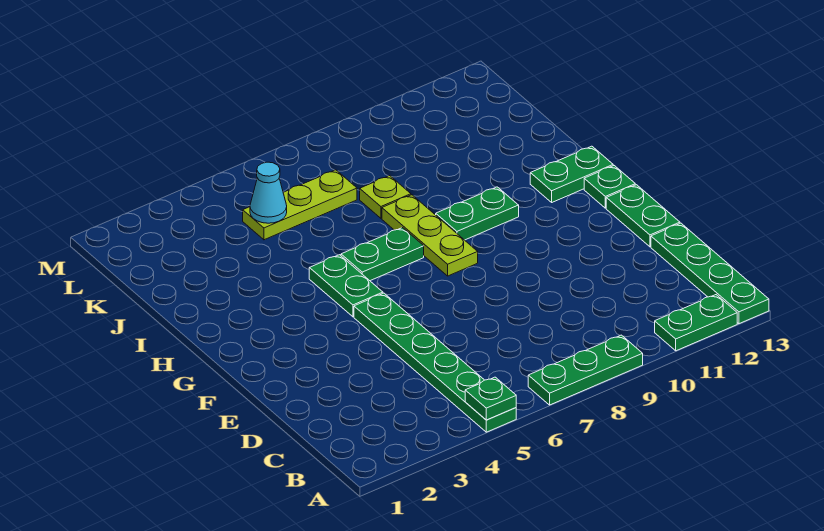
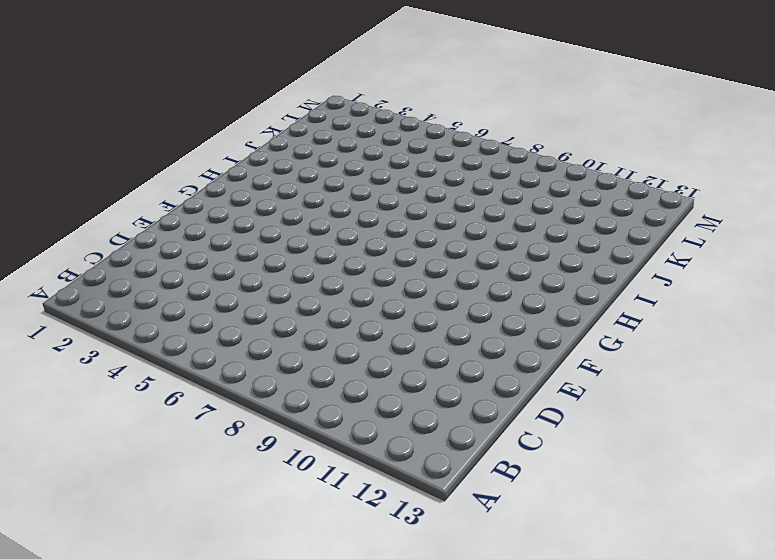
none -> green 1x6 plate [354,293,516,432]
none -> green 1x3 plate [528,335,643,405]
none -> green 1x2 plate [655,295,737,351]

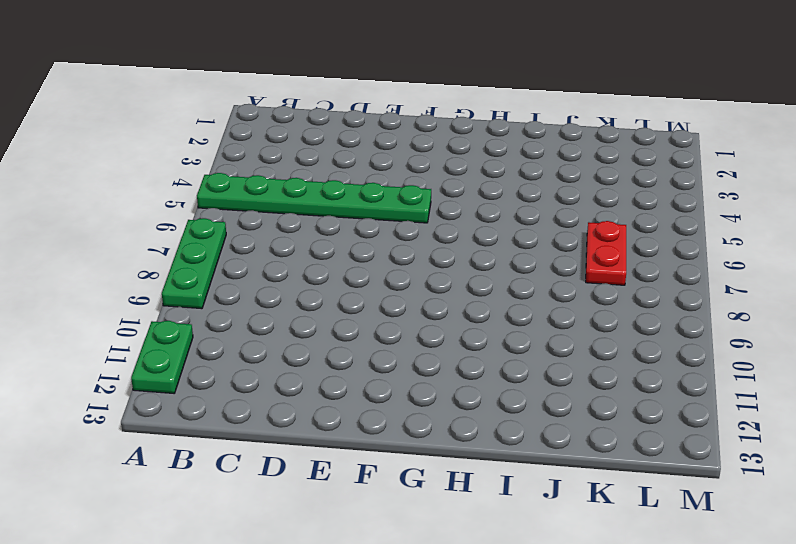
red 1x2 plate [586,221,626,285] -> lime 1x3 plate [243,170,357,240]
none -> green 1x4 plate [651,223,769,324]
none -> green 1x2 plate [606,185,680,247]
none -> green 1x2 plate [309,255,383,317]

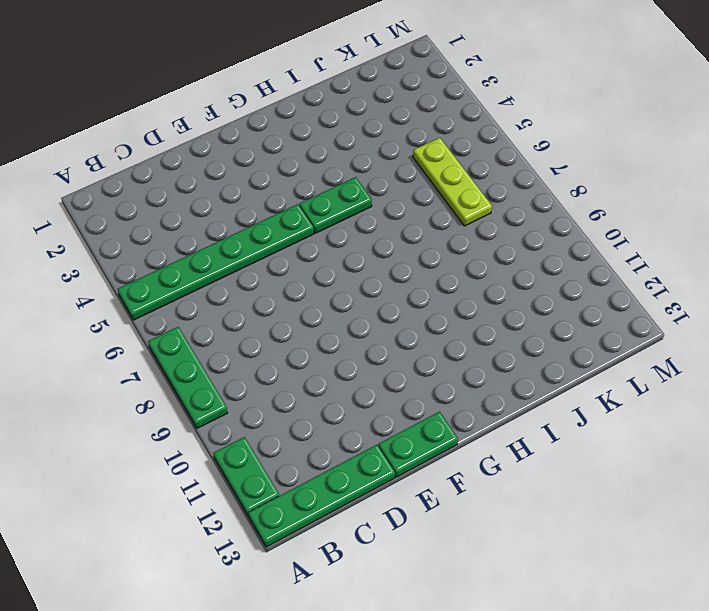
none -> lime 1x3 plate [382,195,478,276]
none -> green 1x1 plate [584,166,635,208]
none -> green 1x2 plate [341,228,424,281]

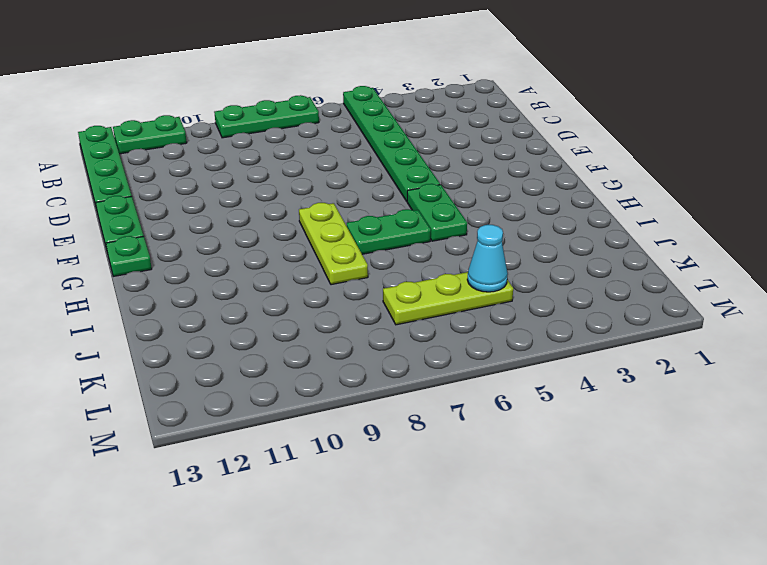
none -> green 1x2 plate [436,187,519,240]
none -> green 1x2 plate [530,146,613,202]
none -> lime 1x1 plate [360,176,411,218]

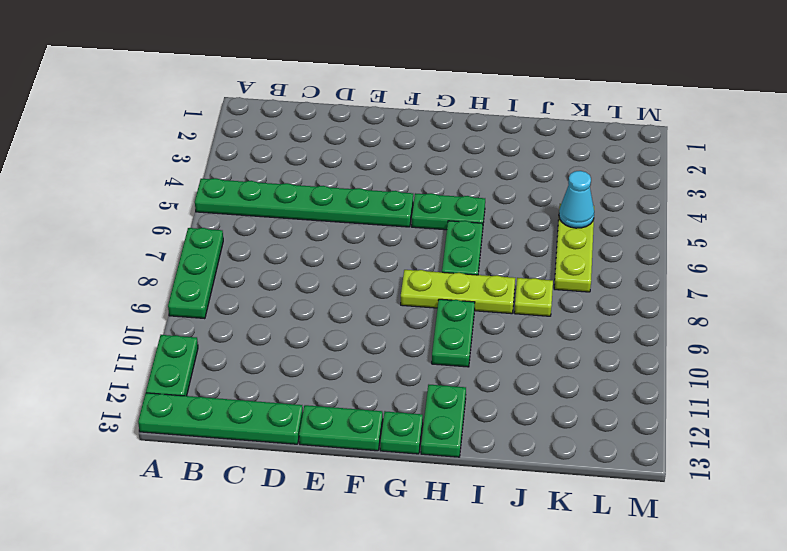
none -> green 1x1 plate [465,377,516,420]

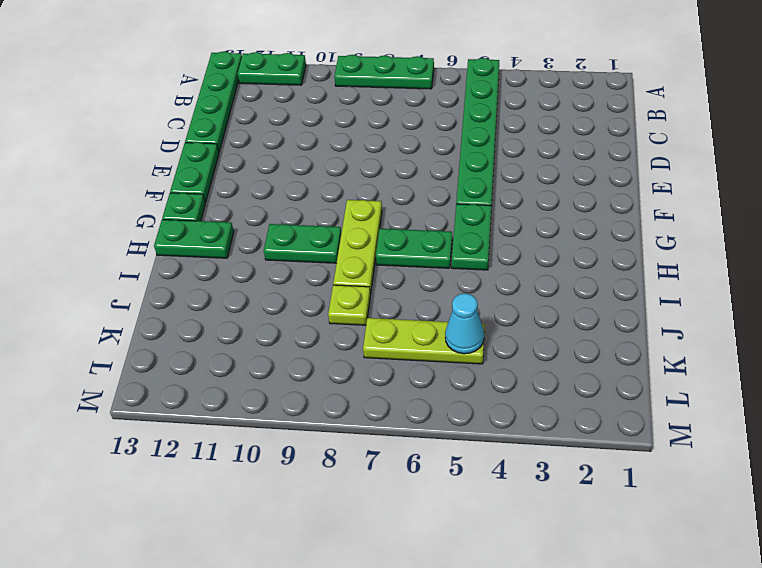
none -> green 1x1 plate [465,377,516,420]

